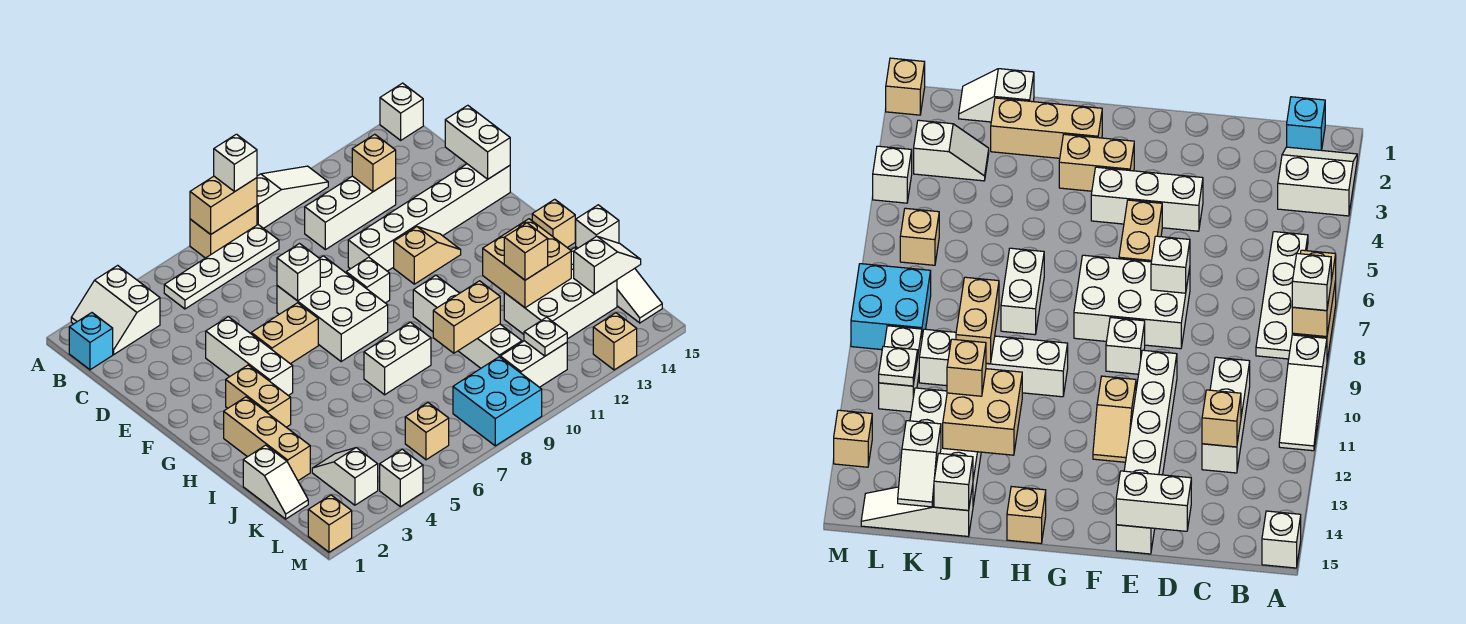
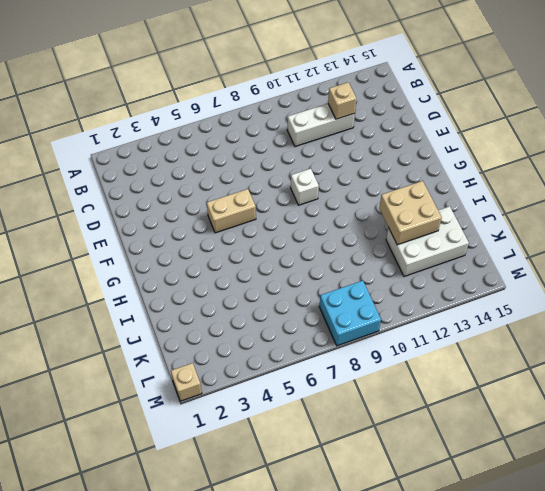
none -> white 2x2 slope [71,265,160,354]
none -> tan 1x2 brick [190,205,257,258]
none -> white 1x3 slope [257,166,328,228]
none -> white 1x1 brick [380,83,423,140]

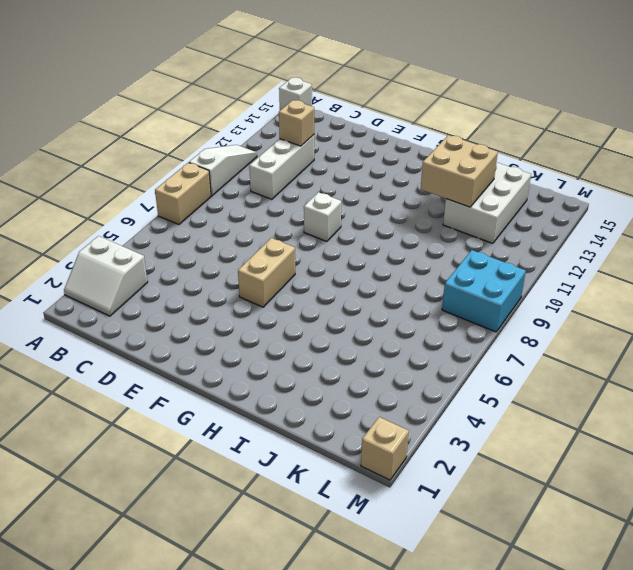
none -> cyan 1x1 brick [69,313,113,370]
none -> white 1x4 plate [164,225,279,309]
none -> white 1x3 brick [206,317,293,395]
none -> white 2x3 brick [277,256,388,361]

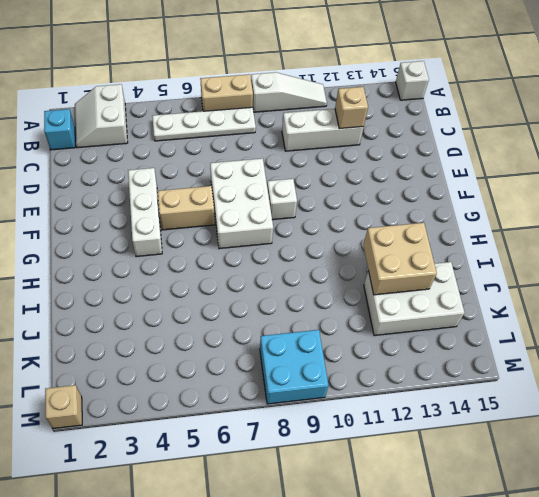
none -> white 1x6 brick [348,164,510,271]
none -> tan 1x2 slope [394,227,461,284]
none -> tan 1x2 brick [226,365,291,427]
none -> tan 1x3 brick [224,397,310,481]

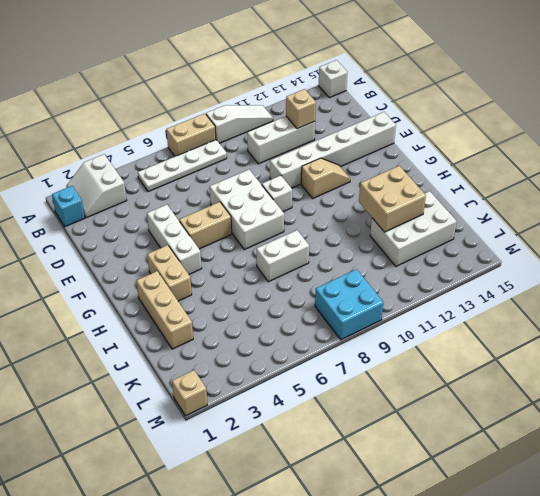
none -> white 1x4 brick [413,276,522,368]
none -> tan 1x1 brick [532,199,575,247]
none -> white 1x2 slope [243,445,308,519]
none -> white 1x3 slope [576,247,662,323]

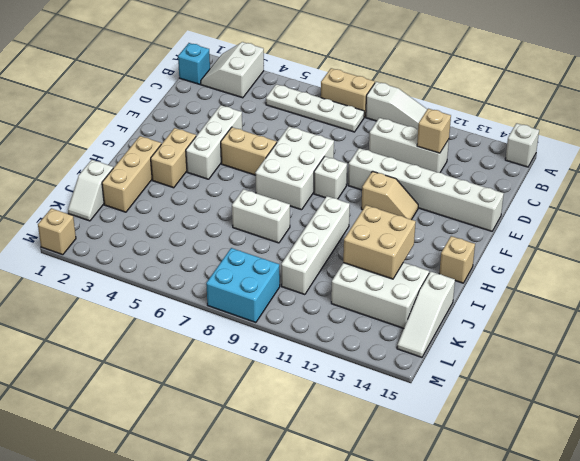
none -> white 1x2 slope [312,448,378,505]
none -> tan 1x1 brick [405,403,449,460]
none -> white 1x2 brick [500,341,567,387]
none -> white 1x1 brick [380,449,423,507]

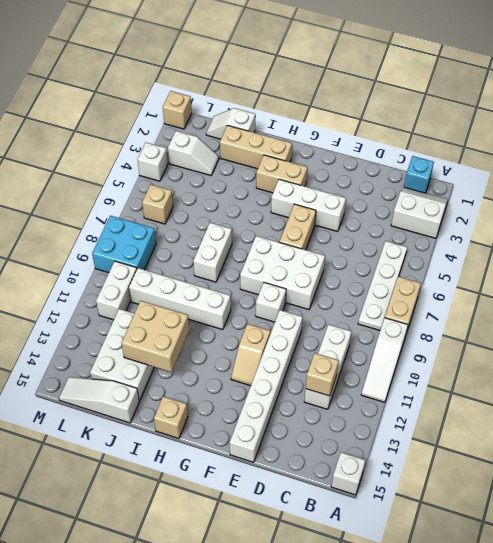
none -> tan 1x1 brick [593,313,637,370]
none -> tan 1x2 brick [190,176,257,234]
none -> white 1x2 brick [445,105,510,179]
none -> white 1x1 brick [277,244,320,301]

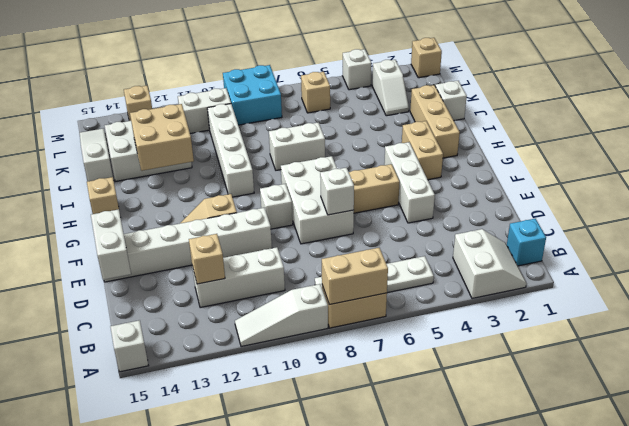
none -> tan 1x2 brick [433,281,500,353]
none -> white 1x1 brick [575,205,619,248]
none -> white 1x2 slope [574,236,641,294]
none -> white 1x1 plate [524,317,567,356]

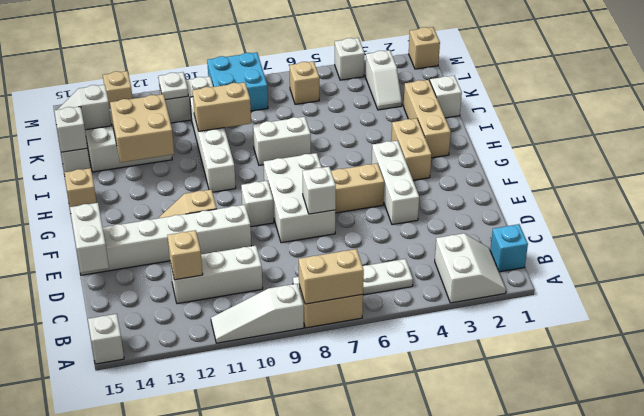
none -> white 1x1 brick [214,134,257,192]
none -> tan 1x1 brick [504,223,548,280]

